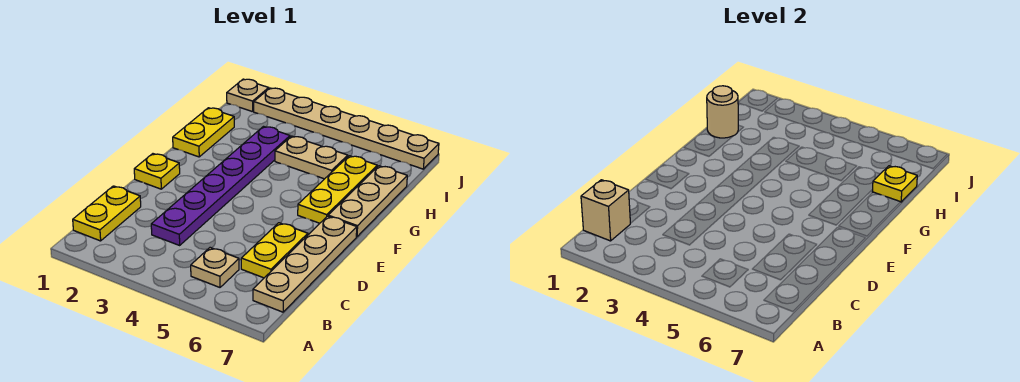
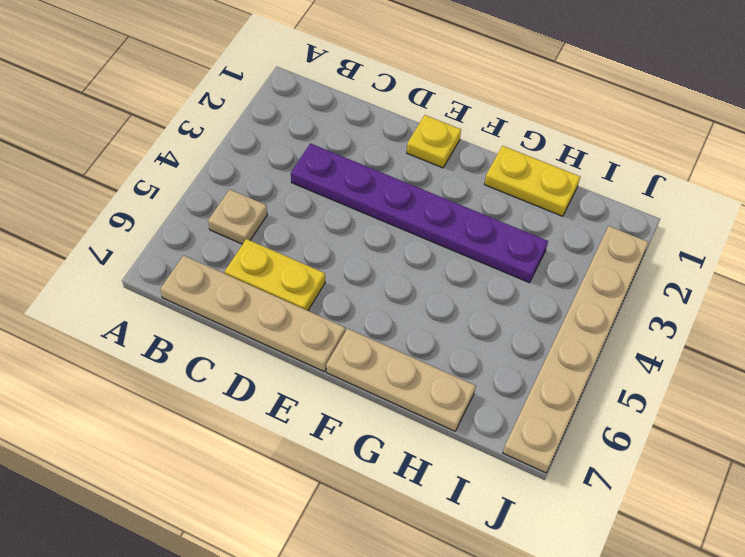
none -> yellow 1x2 plate [73,186,141,241]
none -> yellow 1x3 plate [298,156,377,223]
none -> tan 1x2 plate [275,136,348,179]

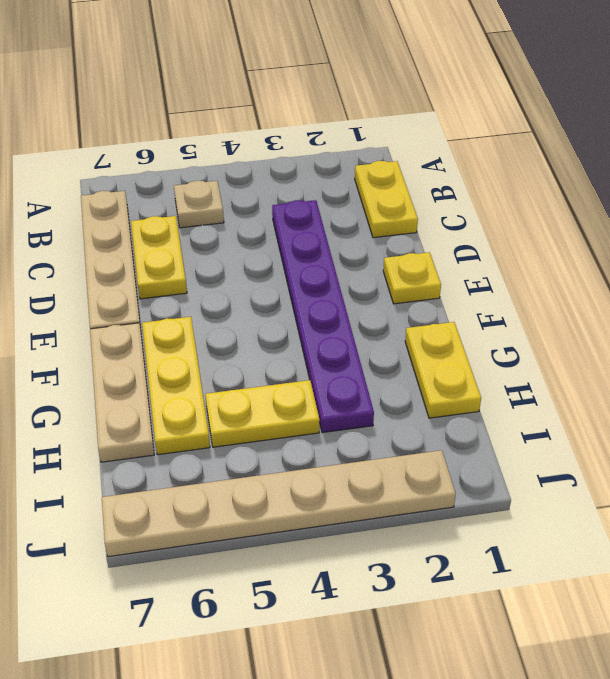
yellow 1x2 plate [205,380,319,447] -> tan 1x2 plate [275,136,348,179]
none -> tan 1x1 plate [227,79,269,112]
none -> tan 1x1 brick [581,180,630,241]
none -> tan 1x1 round brick [707,86,738,138]

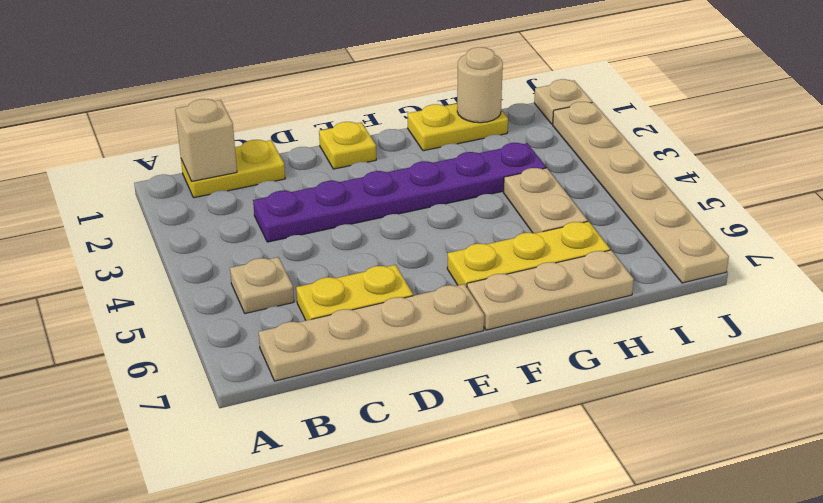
none -> yellow 1x1 plate [872,166,917,202]

